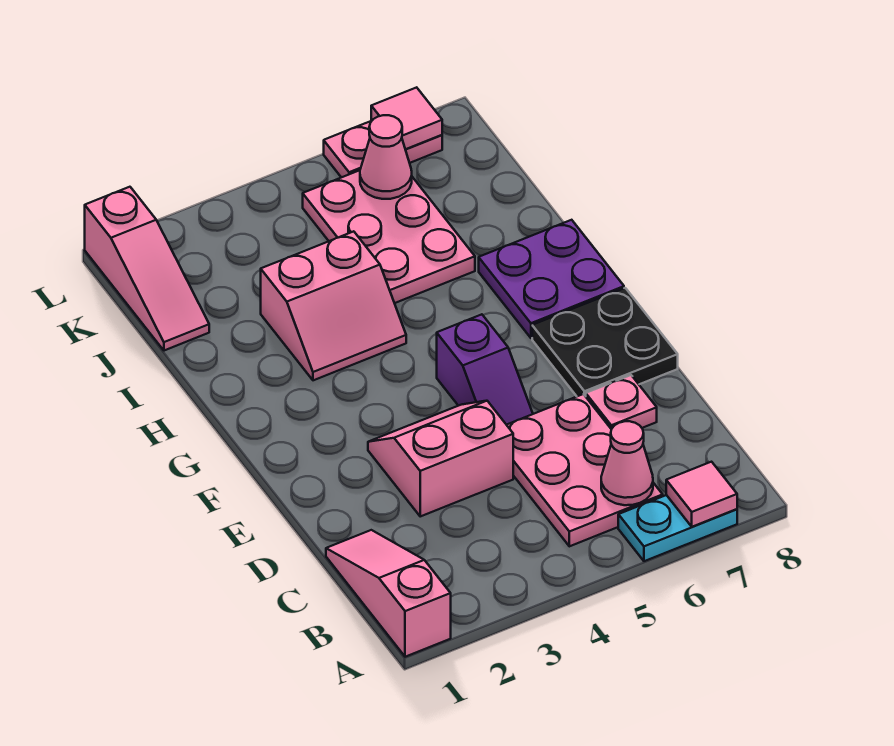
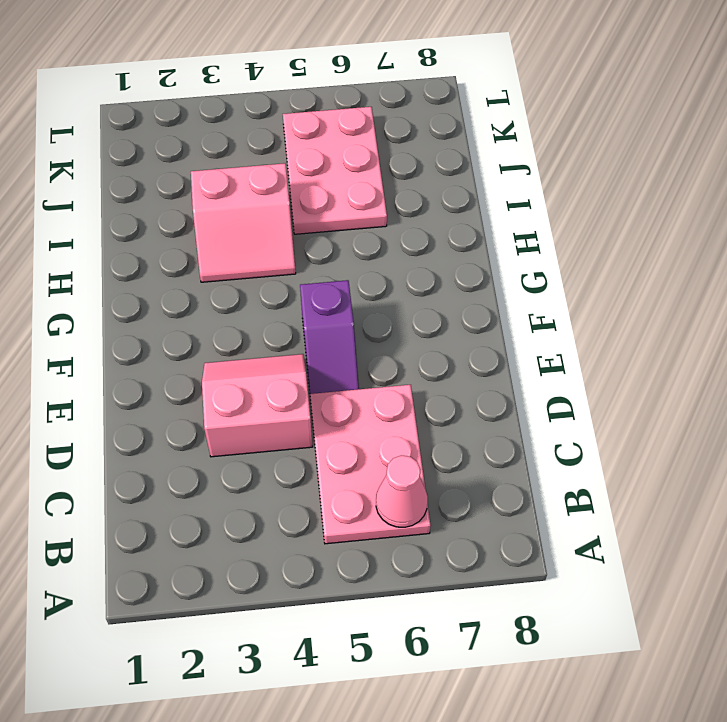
none -> pink 1x3 slope [326,530,451,657]
none -> cyan 1x2 plate [618,495,737,561]
none -> pink 1x1 plate [586,375,657,429]

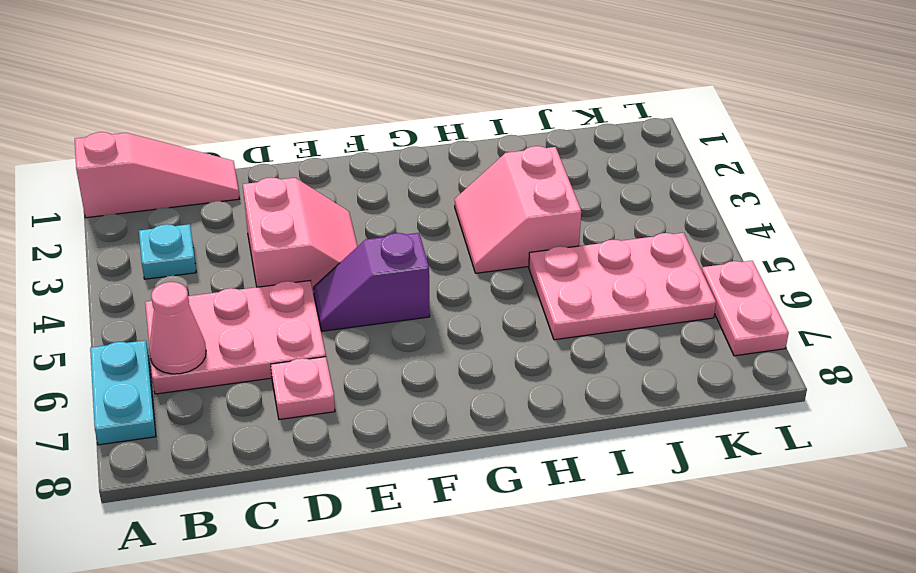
cyan 1x1 plate [139,224,196,279] -> none
none -> black 2x2 plate [532,288,678,396]
none -> purple 2x2 plate [479,220,624,338]
none -> pink 1x3 slope [85,187,209,351]

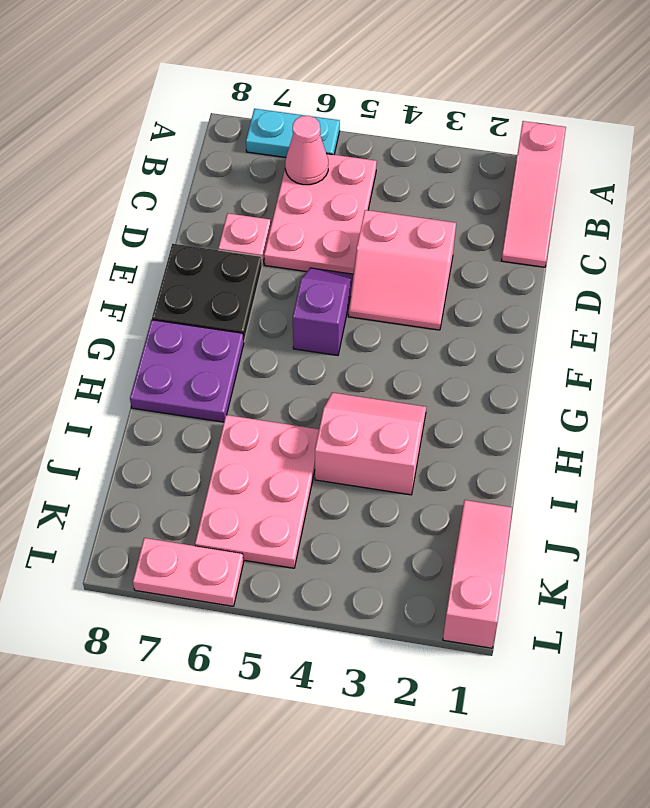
none -> pink 1x1 tile [666,462,737,527]
none -> pink 1x1 cone [360,115,412,199]
none -> pink 1x1 tile [371,87,442,149]

